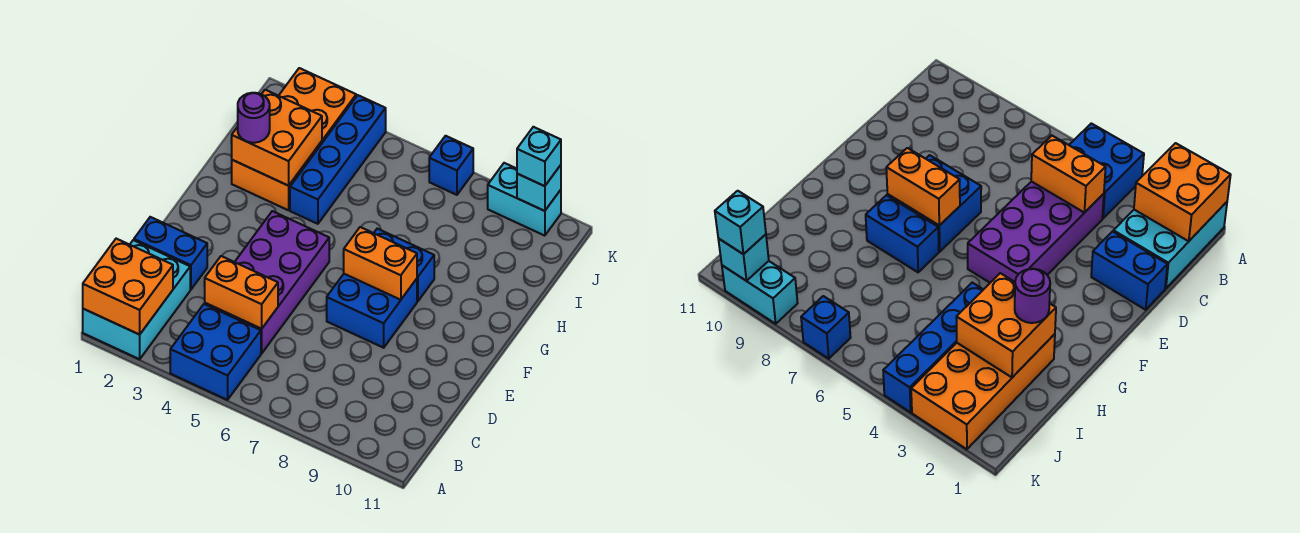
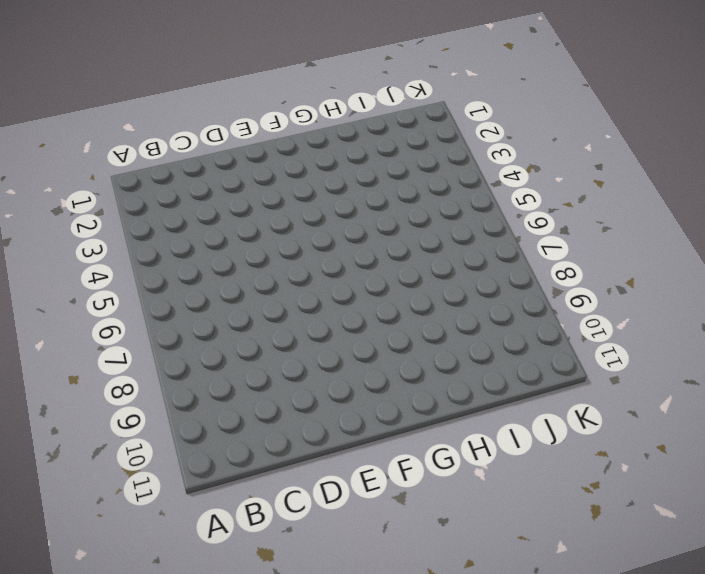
none -> cyan 2x3 brick [83,240,190,359]
none -> blue 2x2 brick [170,304,261,400]
none -> purple 2x4 brick [205,211,329,353]

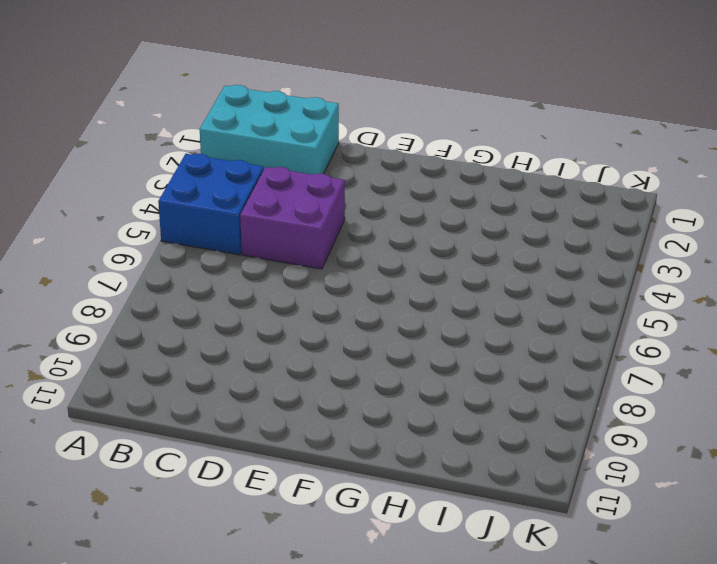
purple 2x2 brick [240,167,345,269] -> purple 2x4 brick [205,211,329,353]
none -> blue 1x2 brick [134,217,207,290]
none -> blue 2x2 brick [327,274,417,348]
none -> blue 1x2 brick [374,229,434,301]

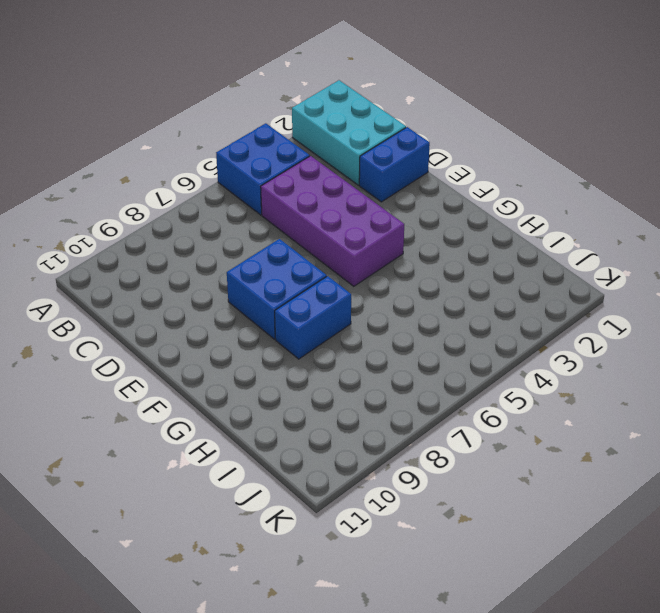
none -> orange 2x4 brick [232,68,356,210]
none -> blue 1x4 brick [290,95,386,224]
none -> blue 1x1 brick [429,136,473,195]

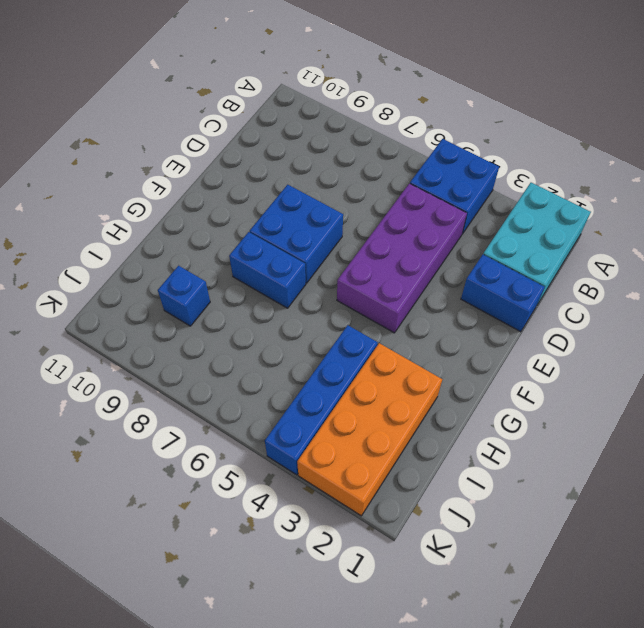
blue 1x1 brick [158,266,210,326] -> blue 1x1 brick moved to [429,136,473,195]
none -> cyan 1x2 brick [488,163,561,236]
none -> orange 2x2 brick [83,239,173,335]
none -> orange 1x2 brick [204,256,278,329]

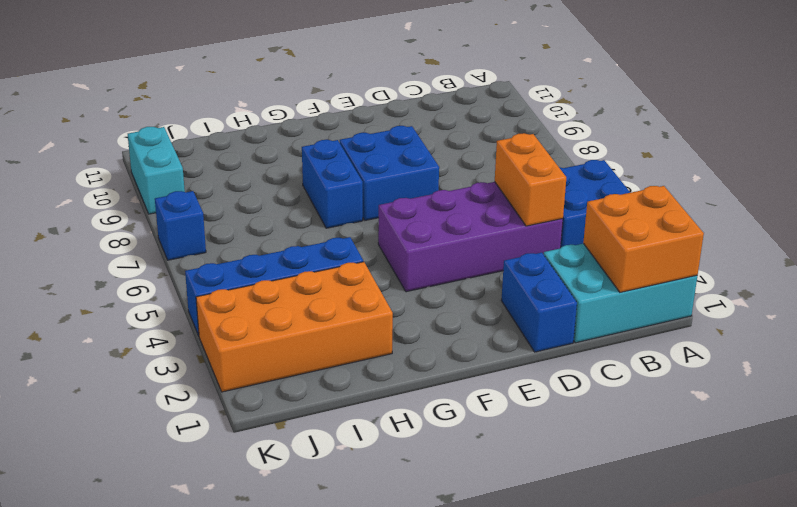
none -> orange 1x2 brick [344,227,417,300]
none -> orange 2x2 brick [231,90,322,186]
none -> cyan 1x1 brick [517,165,561,211]

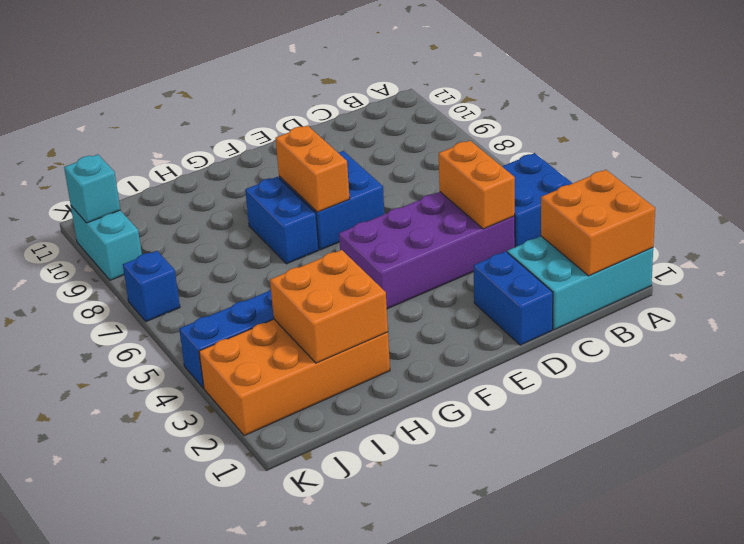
none -> purple 1x1 round brick [238,93,270,143]
none -> cyan 1x1 brick [517,127,561,186]

